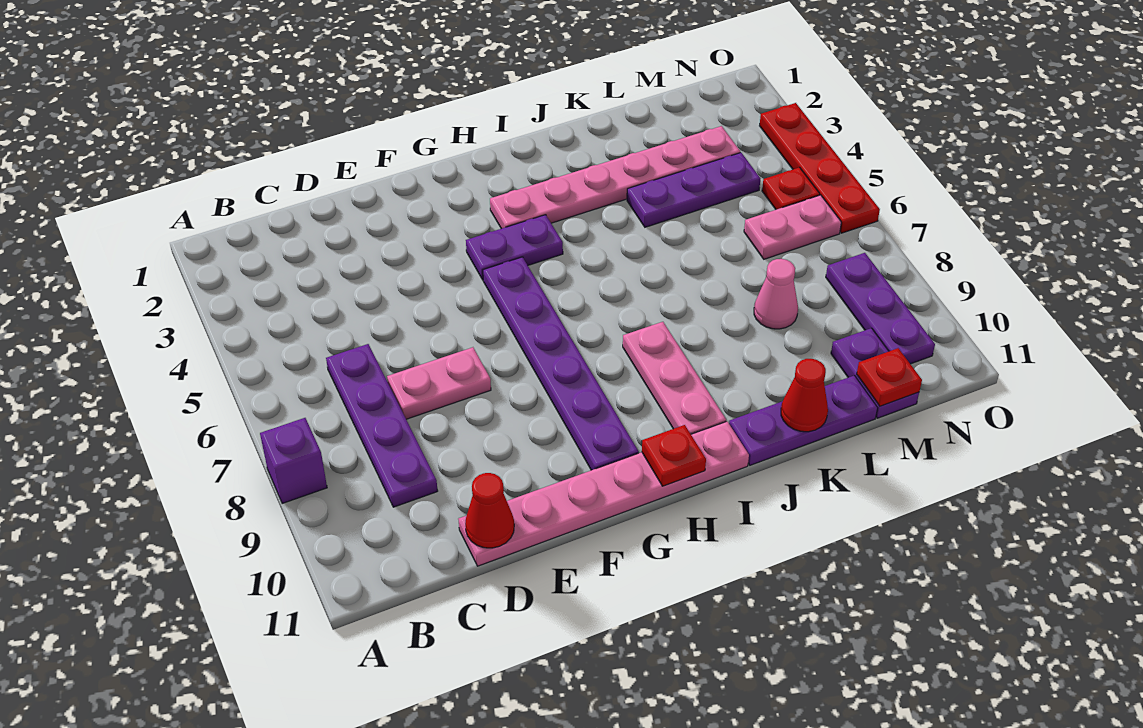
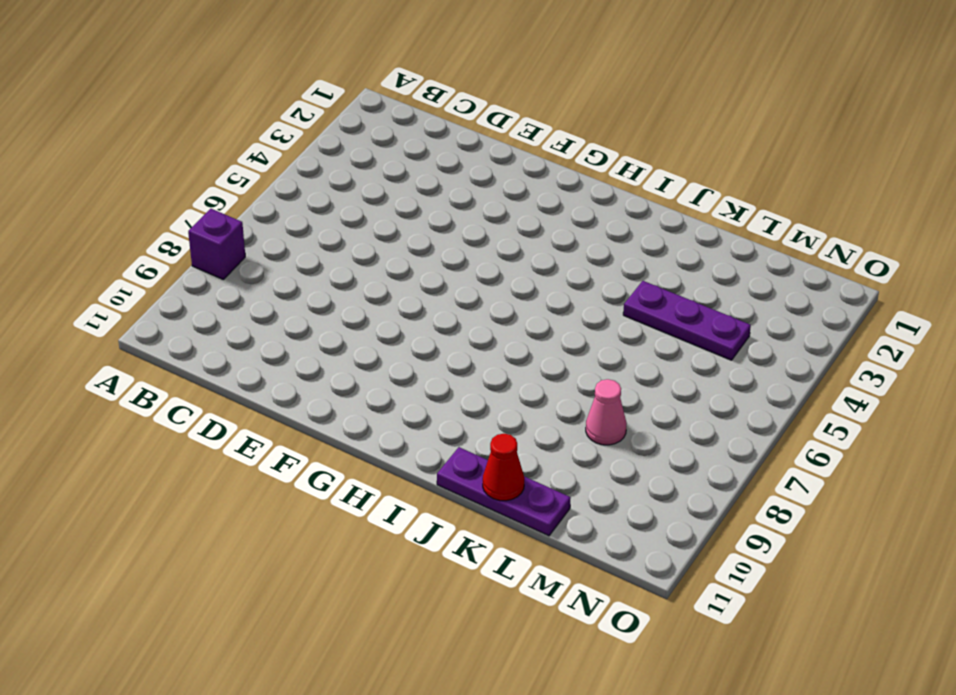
none -> purple 1x4 plate [326,344,438,507]
none -> pink 1x2 plate [387,347,491,419]
none -> pink 1x6 plate [458,422,749,566]

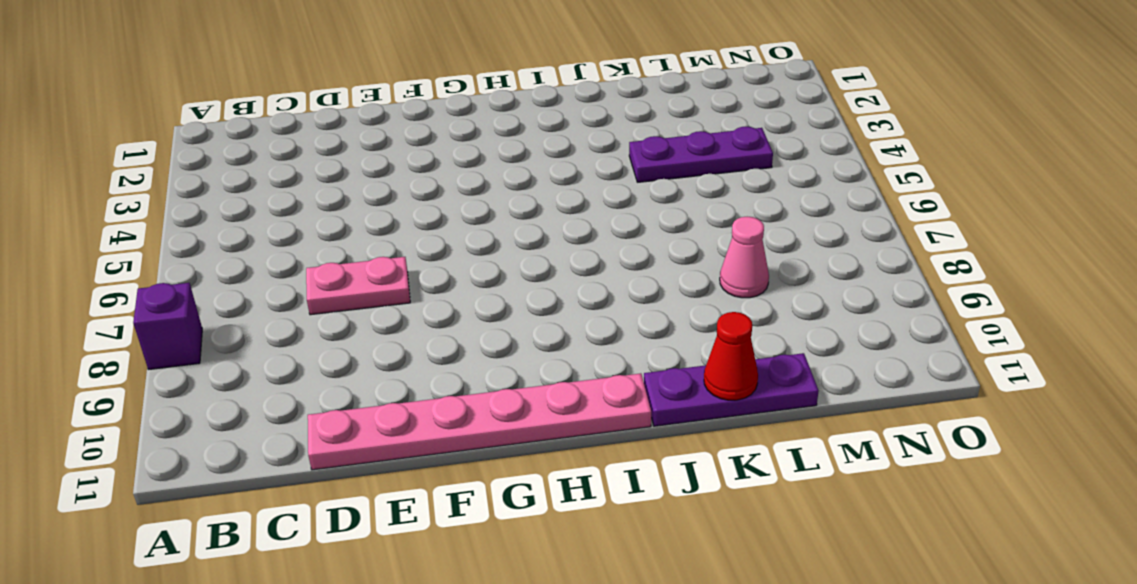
none -> purple 1x4 plate [326,344,438,507]
none -> purple 1x2 plate [466,215,563,280]
none -> purple 1x6 plate [483,257,639,470]

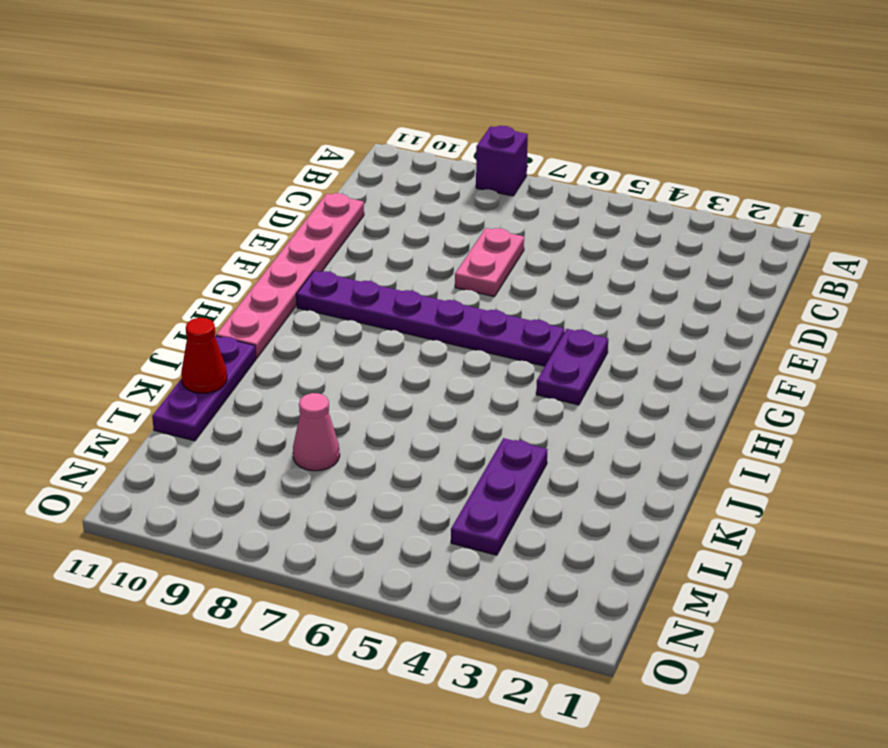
none -> purple 1x4 plate [326,344,438,507]
none -> pink 1x6 plate [490,126,740,229]
none -> pink 1x3 plate [623,322,726,434]

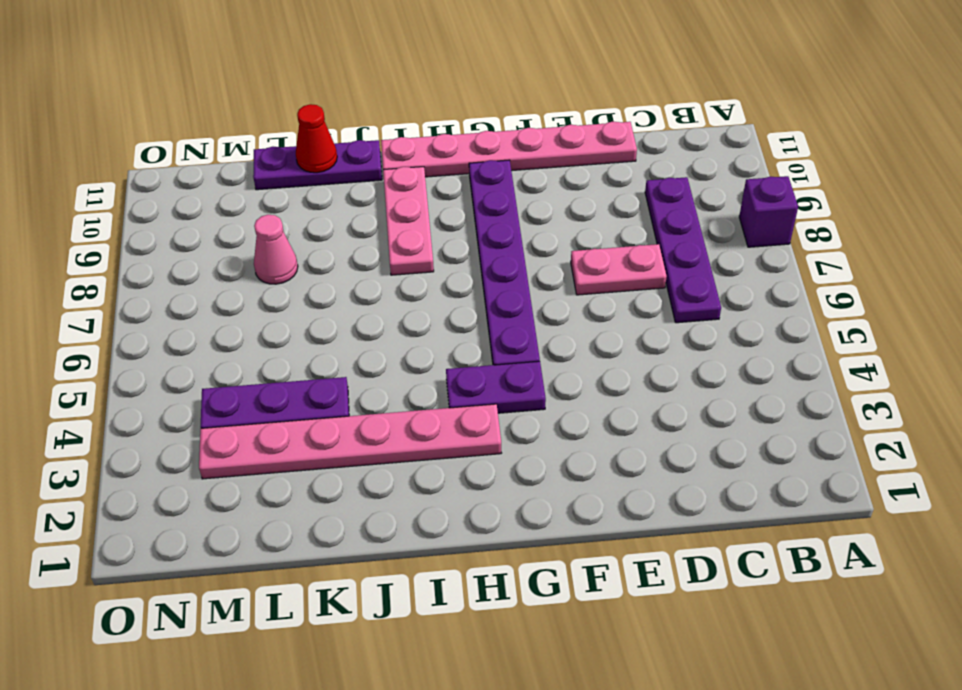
none -> pink 1x2 plate [744,195,841,259]
none -> purple 1x2 plate [831,328,919,418]
none -> red 1x1 plate [762,167,820,210]

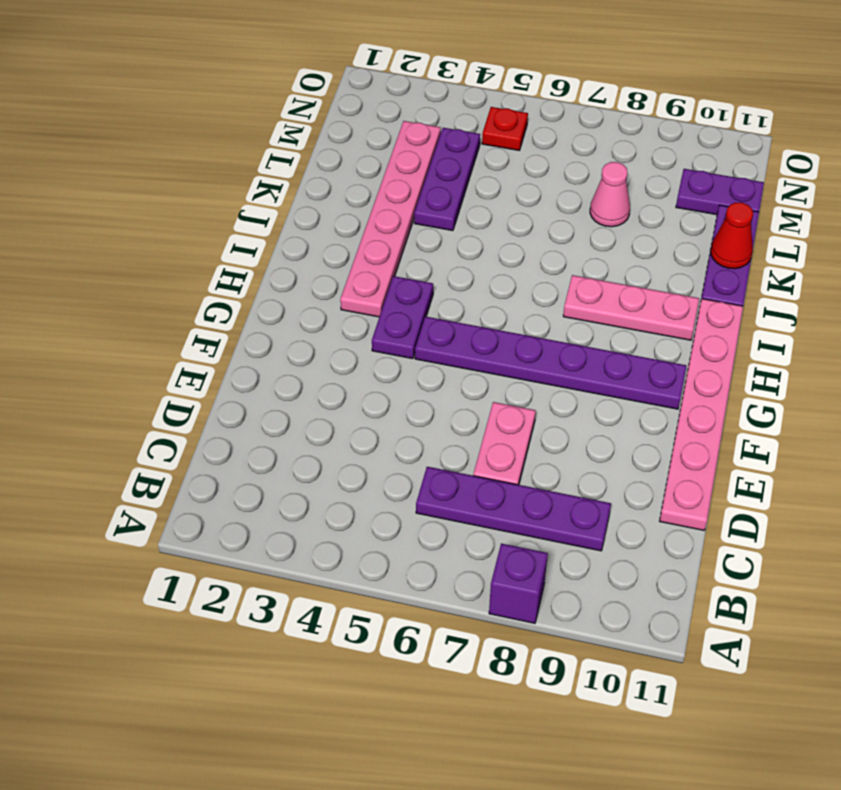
none -> pink 1x2 plate [744,195,841,259]
none -> purple 1x3 plate [826,253,935,364]
none -> red 1x4 plate [760,103,880,233]

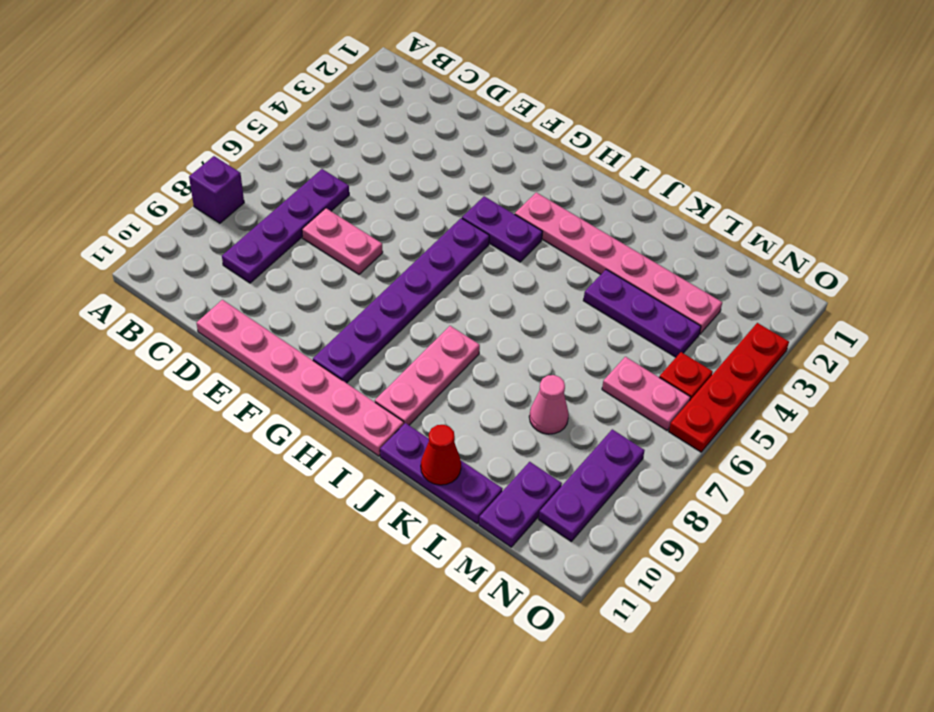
none -> red 1x1 cone [465,473,514,548]
none -> red 1x1 plate [642,425,706,486]
none -> red 1x1 plate [857,348,922,406]

